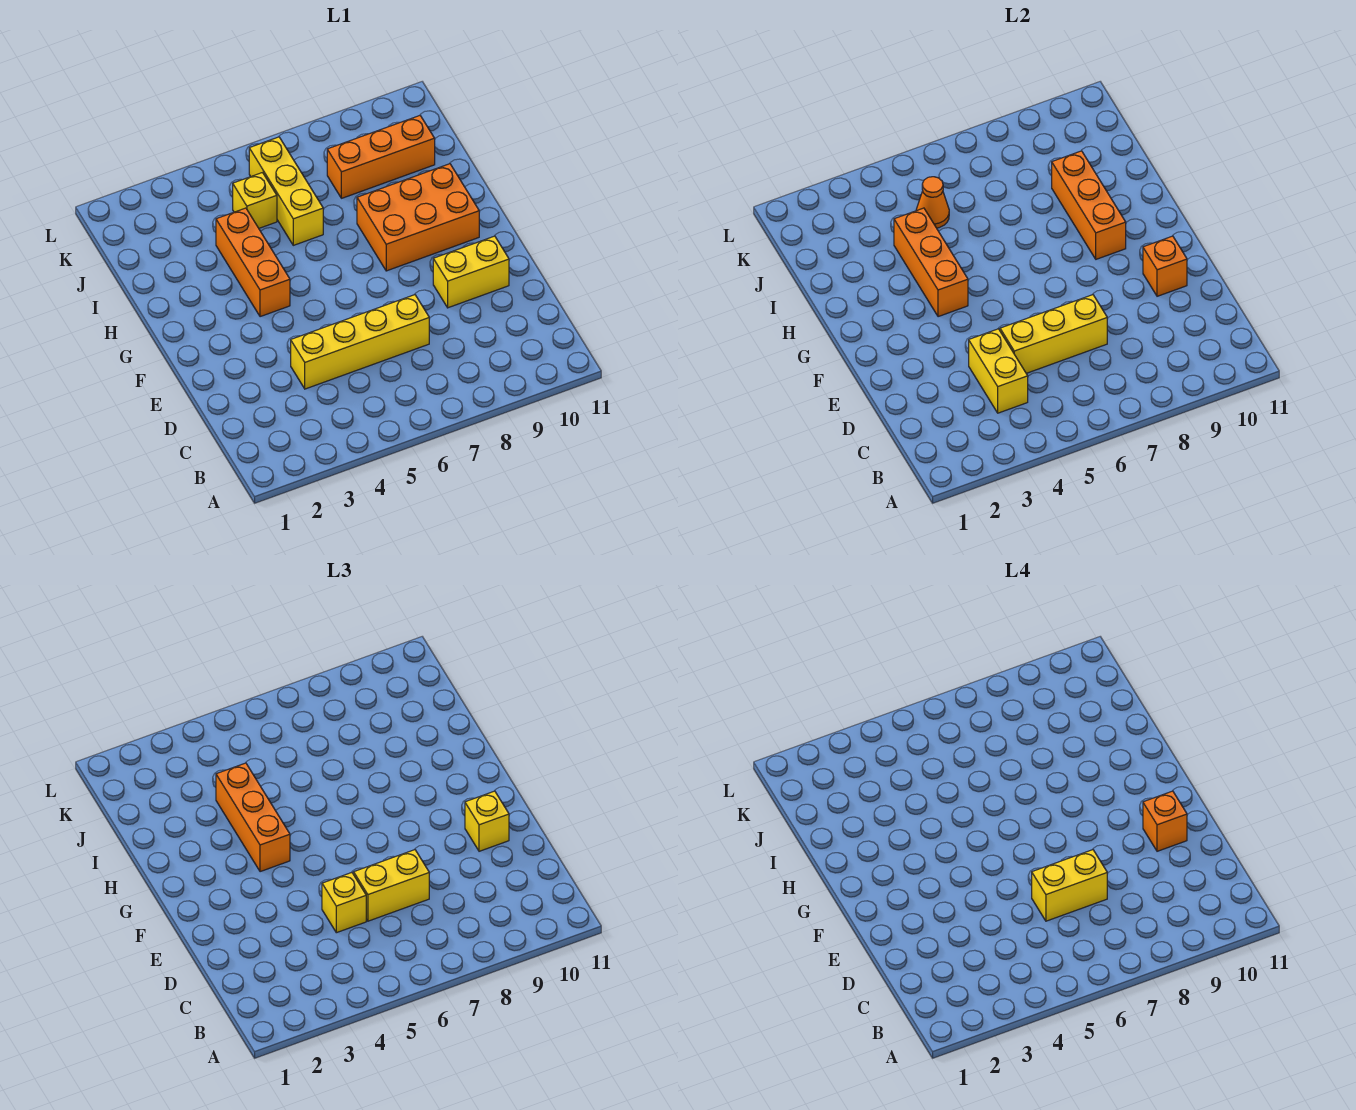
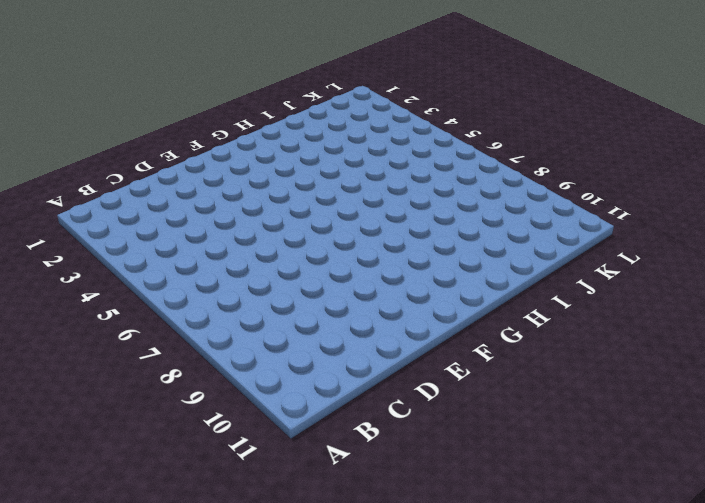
none -> yellow 1x4 brick [291,295,429,389]
none -> yellow 1x2 brick [433,236,509,308]
none -> orange 1x3 brick [216,208,290,317]

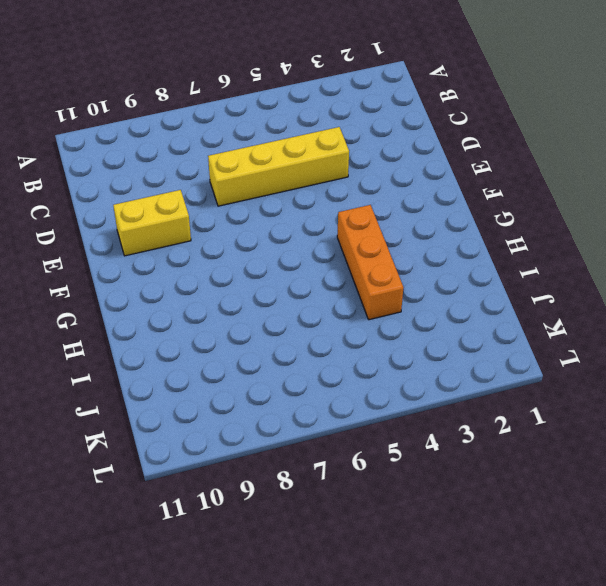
none -> orange 2x3 brick [357,164,479,271]
none -> yellow 1x3 brick [249,137,323,245]
none -> yellow 1x1 brick [233,173,277,228]

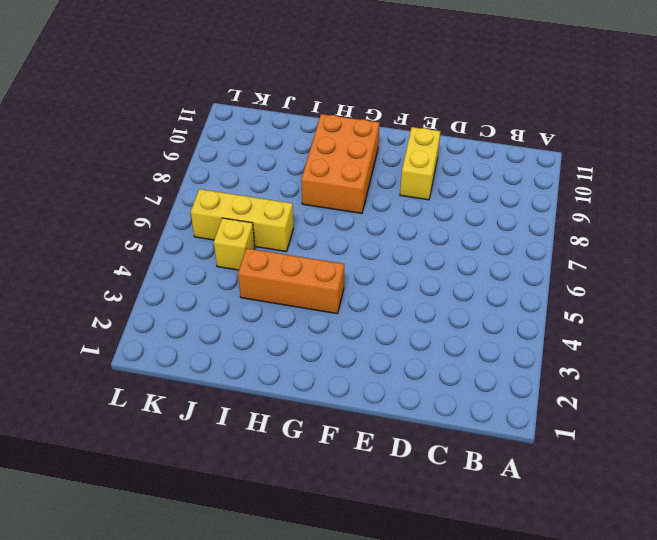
none -> yellow 1x4 brick [291,295,429,389]
none -> orange 1x3 brick [327,116,435,198]
none -> yellow 1x2 brick [969,329,1028,413]

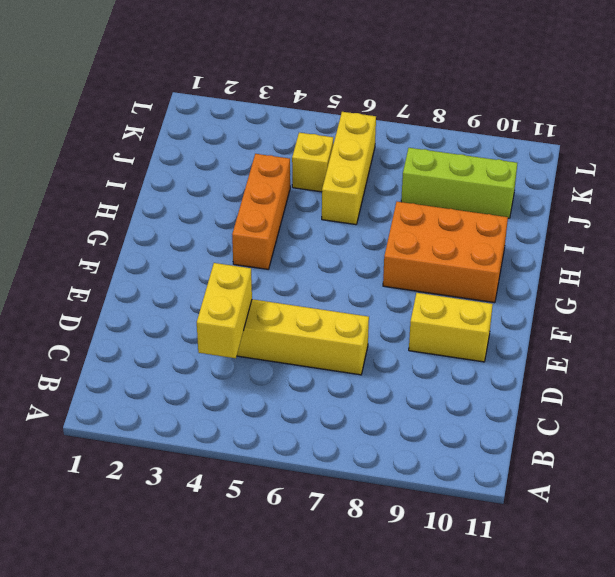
lime 1x3 brick [401,148,517,218] -> orange 1x3 brick [327,116,435,198]
none -> yellow 1x3 brick [1000,295,1107,373]
none -> orange 1x1 brick [1143,236,1187,296]
none -> orange 1x3 brick [894,208,968,317]

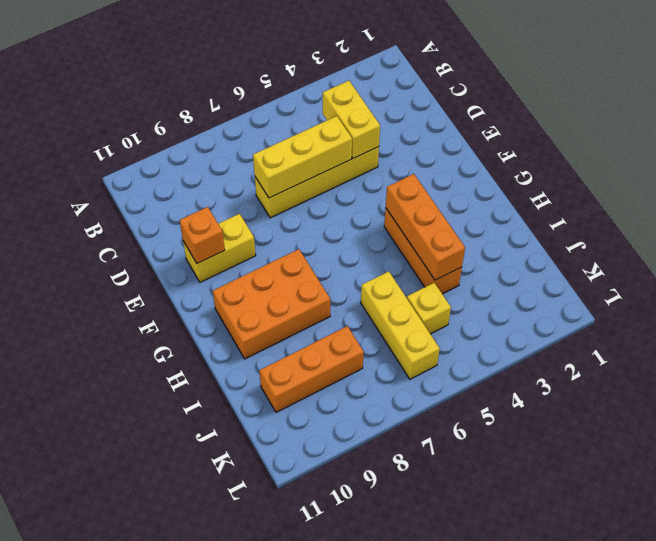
none -> orange 1x3 brick [1052,151,1126,259]
none -> orange 1x1 cone [916,177,949,228]
none -> yellow 1x1 brick [322,873,366,933]

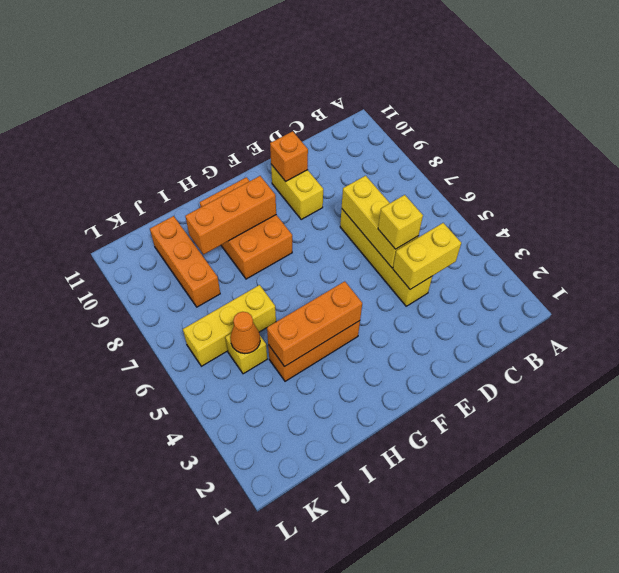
none -> yellow 1x2 brick [354,850,429,921]
none -> yellow 1x1 brick [465,791,509,851]
none -> orange 1x3 brick [216,763,290,872]

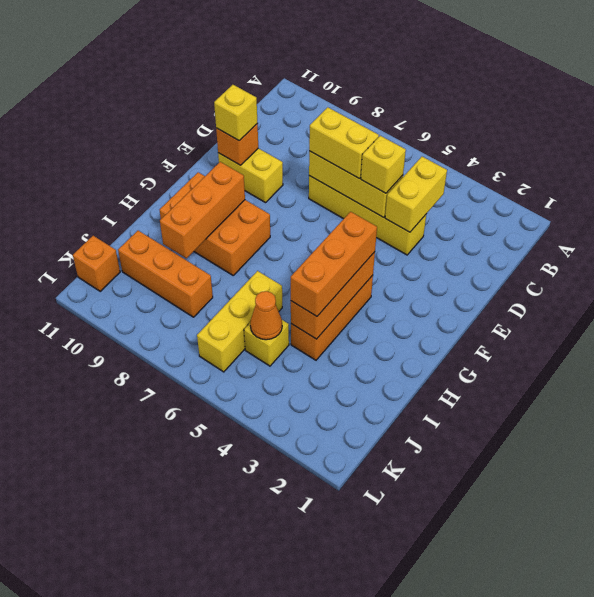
orange 1x1 brick [73,236,120,291] -> orange 1x1 brick moved to [1143,791,1187,851]
none -> yellow 1x2 brick [1032,850,1107,921]

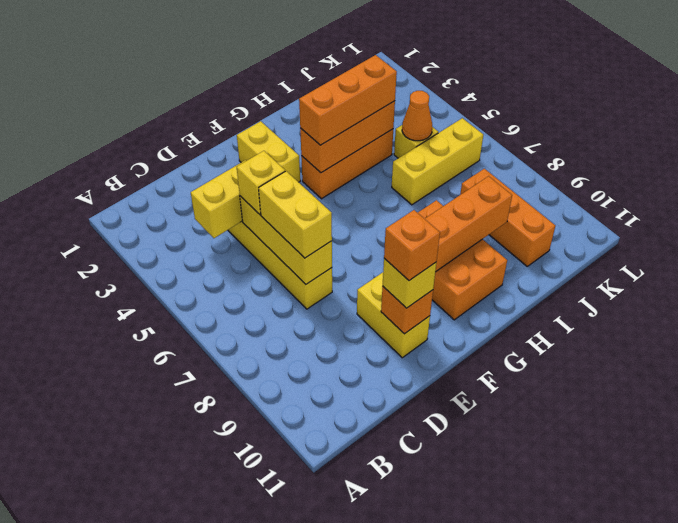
yellow 1x2 brick [237,121,300,182] -> yellow 1x2 brick moved to [1032,850,1107,921]

